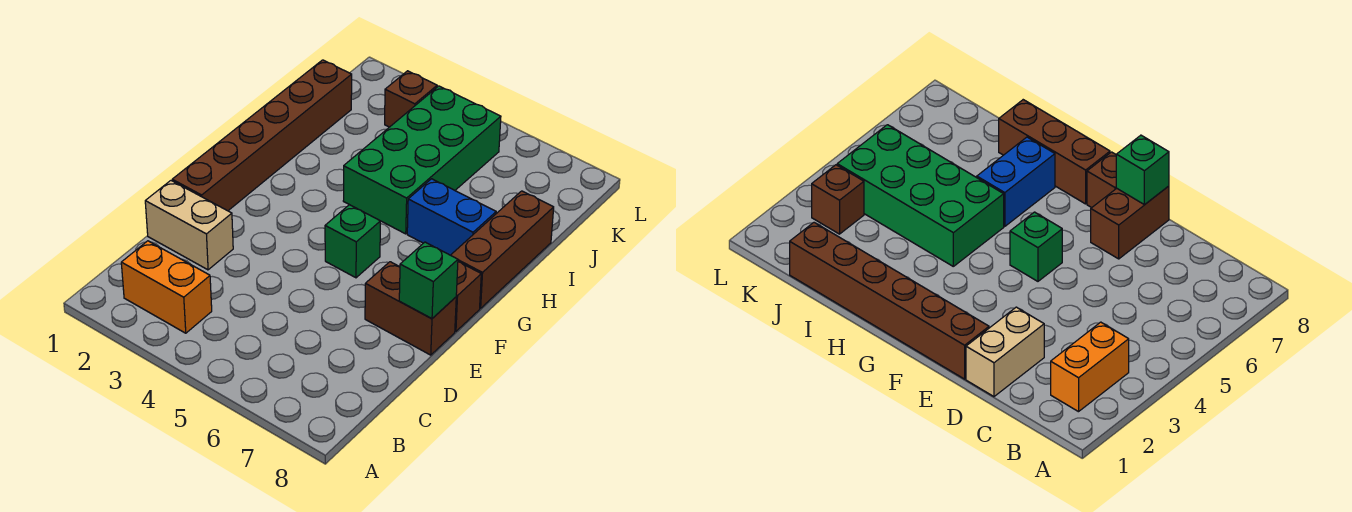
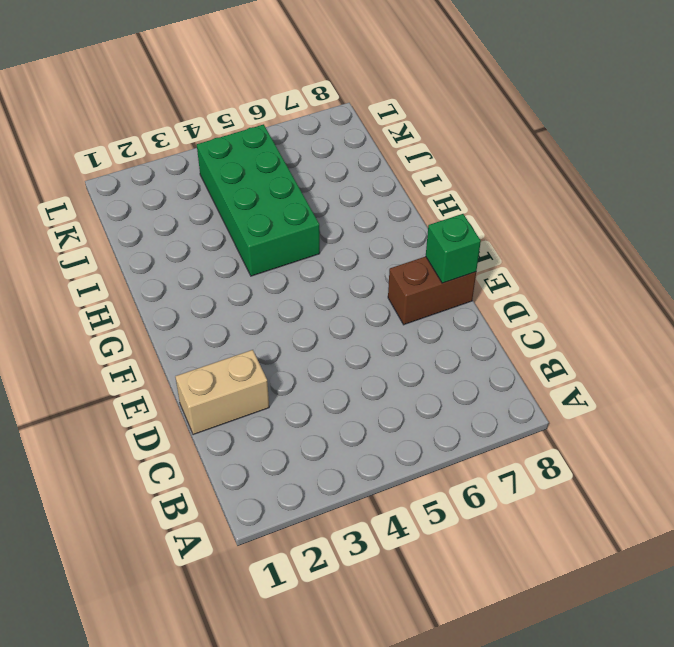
none -> orange 1x2 brick [121,241,212,333]
none -> brown 1x6 brick [172,60,352,211]

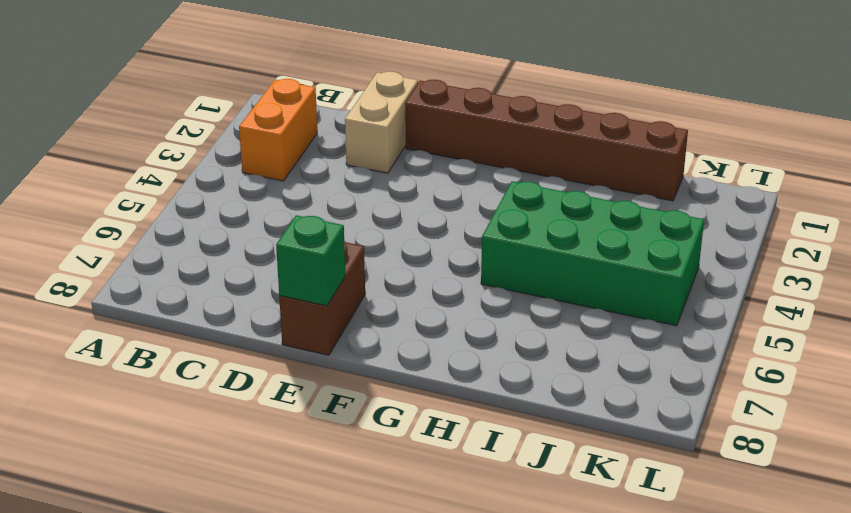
none -> green 1x1 brick [325,205,380,278]
none -> brown 1x1 brick [455,262,481,331]

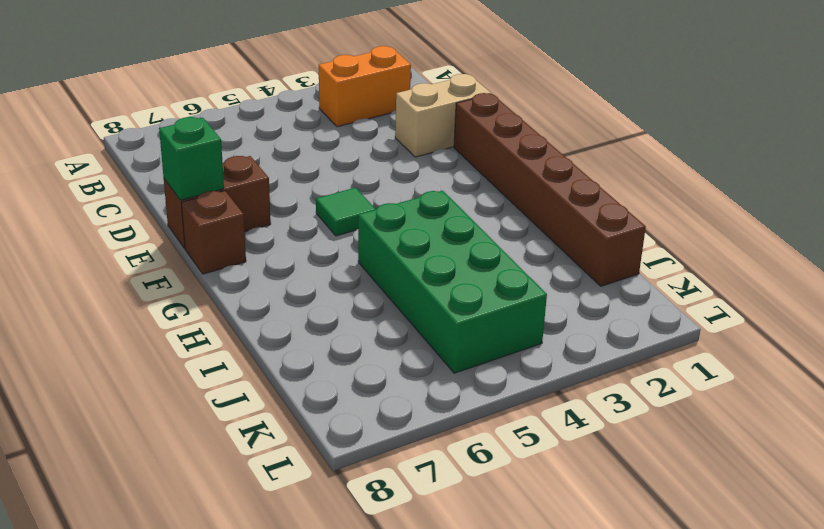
green 1x1 tile [316,188,376,236] -> green 1x1 brick [325,205,380,278]
none -> brown 1x3 brick [451,191,554,308]
none -> blue 1x2 brick [407,179,496,255]

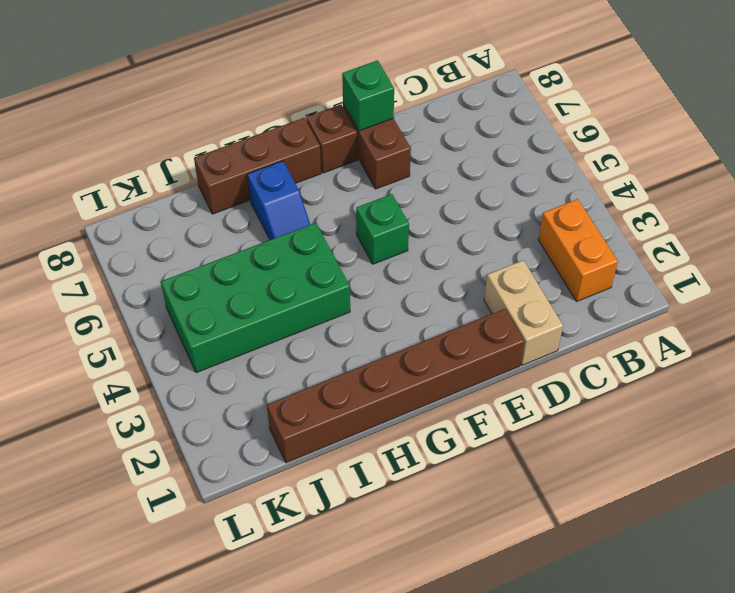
blue 1x2 slope [247,161,310,240] -> blue 1x2 brick [407,179,496,255]
none -> brown 1x1 brick [385,71,437,127]

